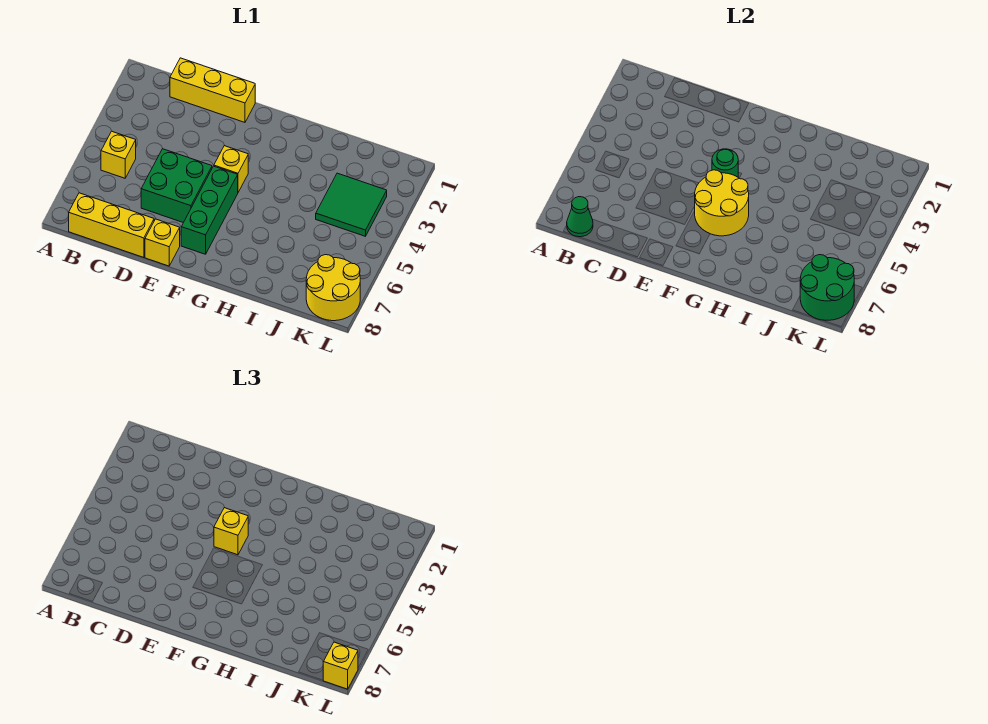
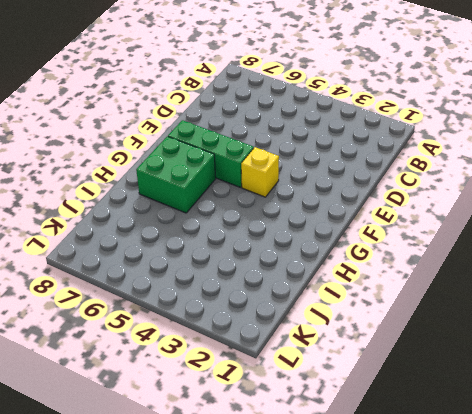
green 2x2 brick [136,136,216,213] -> green 2x2 brick moved to [141,149,212,223]
none -> yellow 1x1 brick [101,131,136,178]
none -> yellow 1x3 brick [69,193,154,257]
none -> yellow 1x3 brick [170,58,255,122]

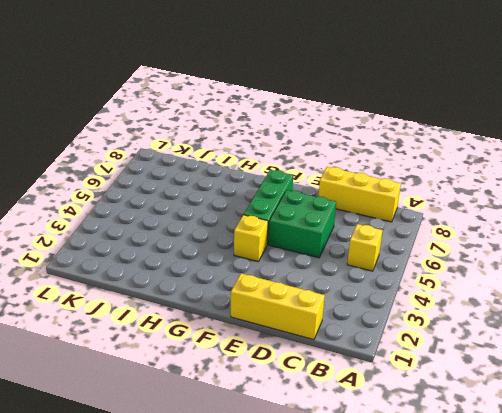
none -> yellow 1x1 brick [145,219,180,266]
none -> green 2x2 tile [316,173,387,236]
none -> yellow 2x2 round brick [306,255,360,321]

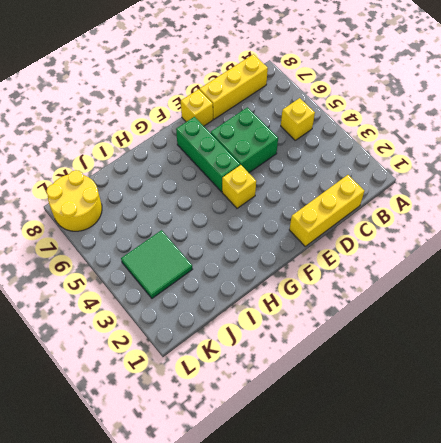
none -> green 1x1 cone [567,197,593,237]
none -> green 1x1 round brick [712,149,738,177]
none -> yellow 2x2 round brick [694,170,749,236]

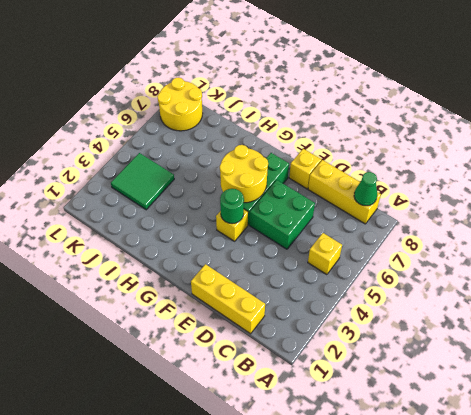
none -> green 2x2 round brick [800,255,854,320]
none -> yellow 1x1 brick [214,508,248,555]
none -> yellow 1x1 brick [323,642,358,689]

